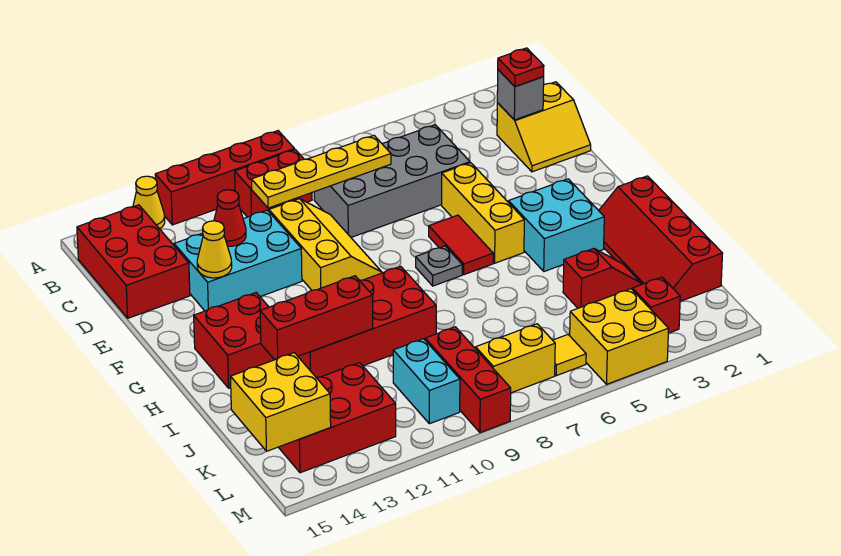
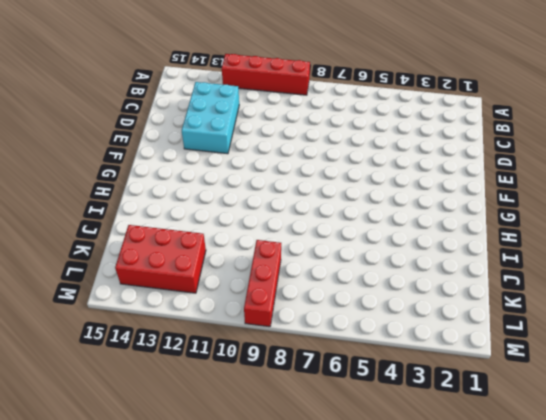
cyan 2x3 brick [182,82,239,154] -> cyan 2x3 brick turned to [174,210,302,311]
none -> yellow 1x1 cone [133,176,165,229]
none -> red 1x2 brick [235,150,312,217]
none -> red 2x3 brick [77,205,190,318]
none -> yellow 2x2 slope [497,82,591,172]

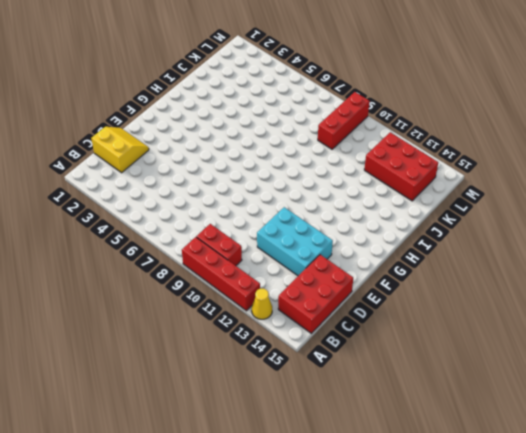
none -> grey 2x4 brick [314,125,470,237]
none -> yellow 2x3 slope [269,199,382,290]
none -> yellow 1x3 brick [442,163,524,263]
none -> red 1x2 tile [429,215,493,275]

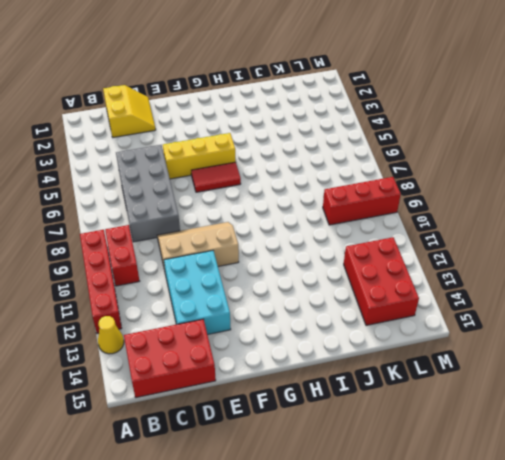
tan 2x3 slope [157,222,239,274] -> yellow 2x3 slope [269,199,382,290]
none -> cyan 2x2 brick [508,179,604,271]
none -> grey 1x1 plate [416,246,462,286]
none -> red 2x2 brick [194,293,274,388]
none -> red 2x4 slope [599,176,723,301]

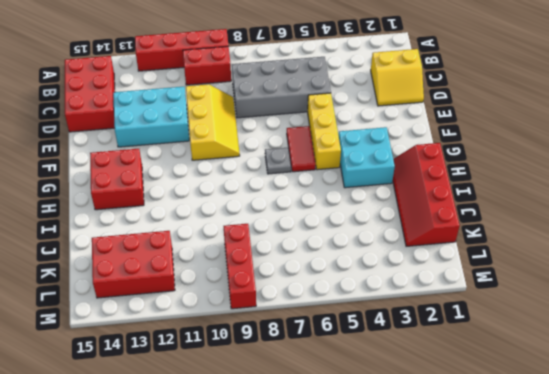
none -> yellow 1x1 cone [133,176,165,229]
none -> red 2x4 brick [298,266,436,378]
none -> red 1x2 slope [563,249,641,308]
none -> cyan 1x2 brick [393,339,460,424]

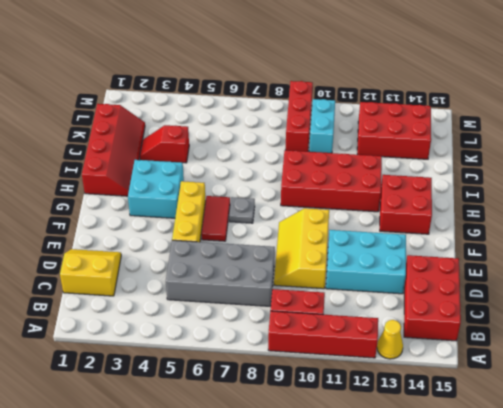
none -> red 1x1 brick [632,277,680,333]
none -> yellow 2x2 brick [570,289,669,384]
none -> yellow 1x1 tile [553,335,586,376]
none -> yellow 1x2 brick [476,324,555,393]

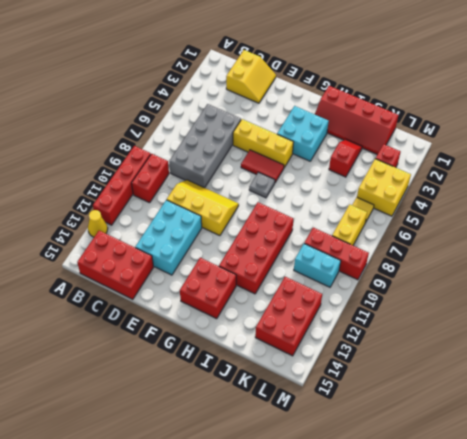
none -> grey 1x1 brick [497,70,544,120]
none -> yellow 1x4 plate [251,136,391,208]
none -> red 1x1 cone [214,190,246,246]
none -> yellow 1x1 cone [197,221,232,278]

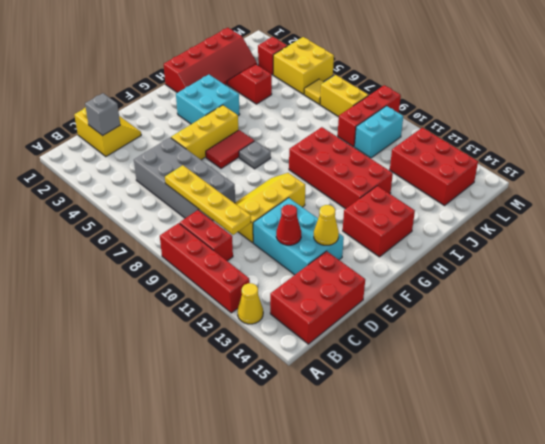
none -> red 1x3 brick [260,276,373,360]
none -> yellow 2x2 brick [231,353,331,451]
none -> red 1x1 plate [498,48,544,87]

